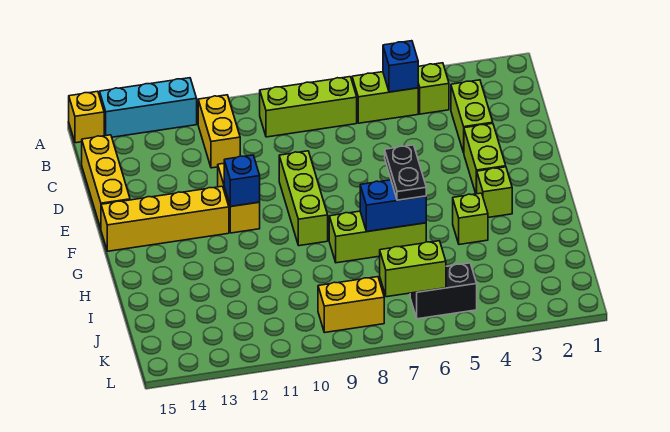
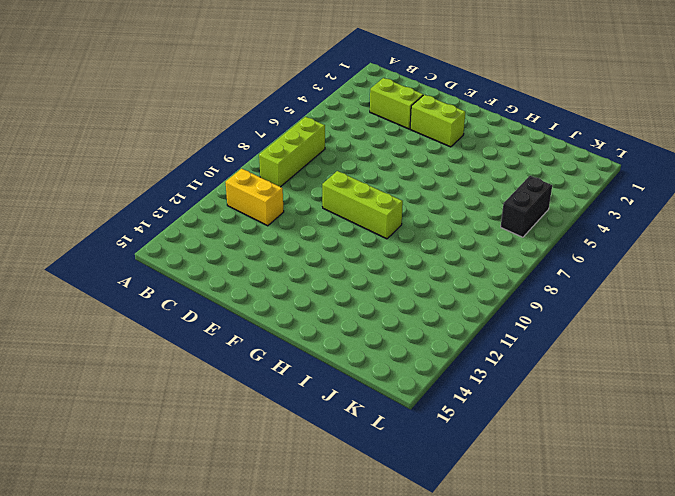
none -> cyan 1x3 brick [100,78,197,137]
none -> yellow 1x1 brick [69,91,104,143]
none -> lime 1x1 brick [418,63,449,114]

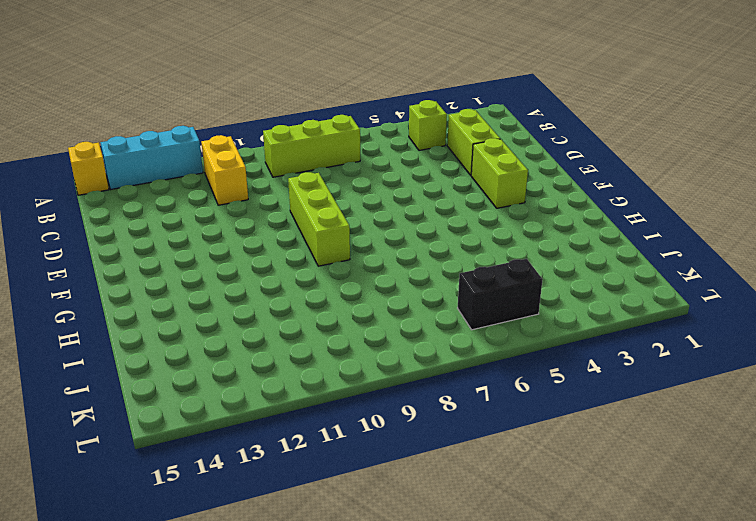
none -> lime 1x2 brick [352,72,418,123]
none -> yellow 1x3 brick [82,135,130,229]
none -> yellow 1x2 brick [218,163,260,233]

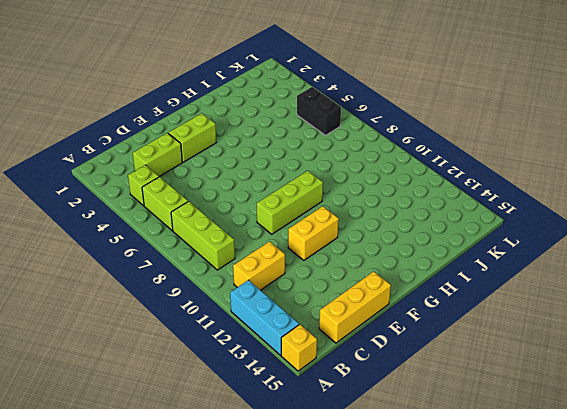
none -> yellow 1x4 brick [101,186,229,251]
none -> lime 1x1 brick [477,167,512,217]
none -> lime 1x1 brick [453,193,488,244]

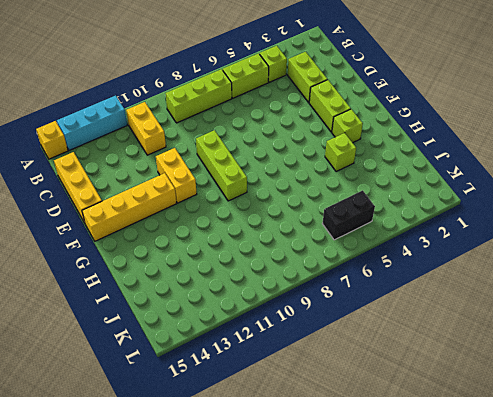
none -> lime 1x3 brick [329,211,426,263]
none -> yellow 1x2 brick [318,277,384,333]
none -> blue 1x1 brick [383,41,418,92]

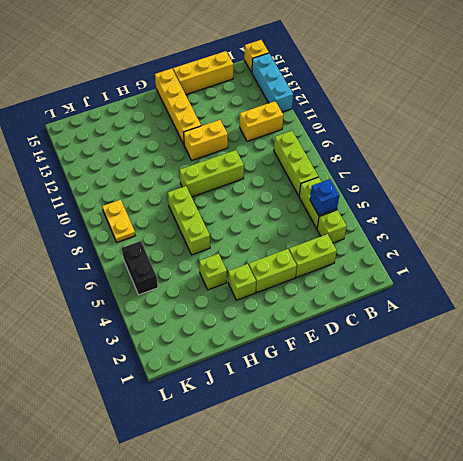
yellow 1x2 plate [102,200,135,242] -> yellow 1x2 brick [318,277,384,333]
none -> blue 1x1 brick [224,155,260,206]
none -> blue 1x2 brick [360,180,426,232]
none -> lime 1x2 brick [380,241,446,297]

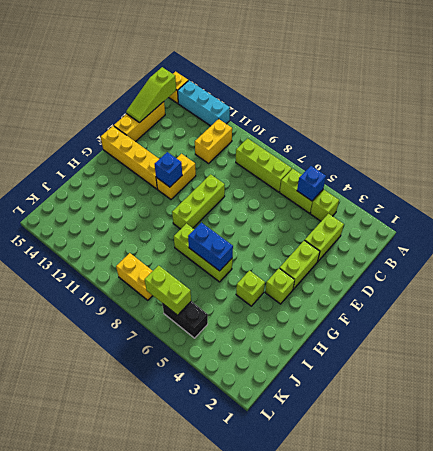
lime 1x3 slope [126,67,176,123] -> none
none -> black 1x2 plate [385,145,426,200]

